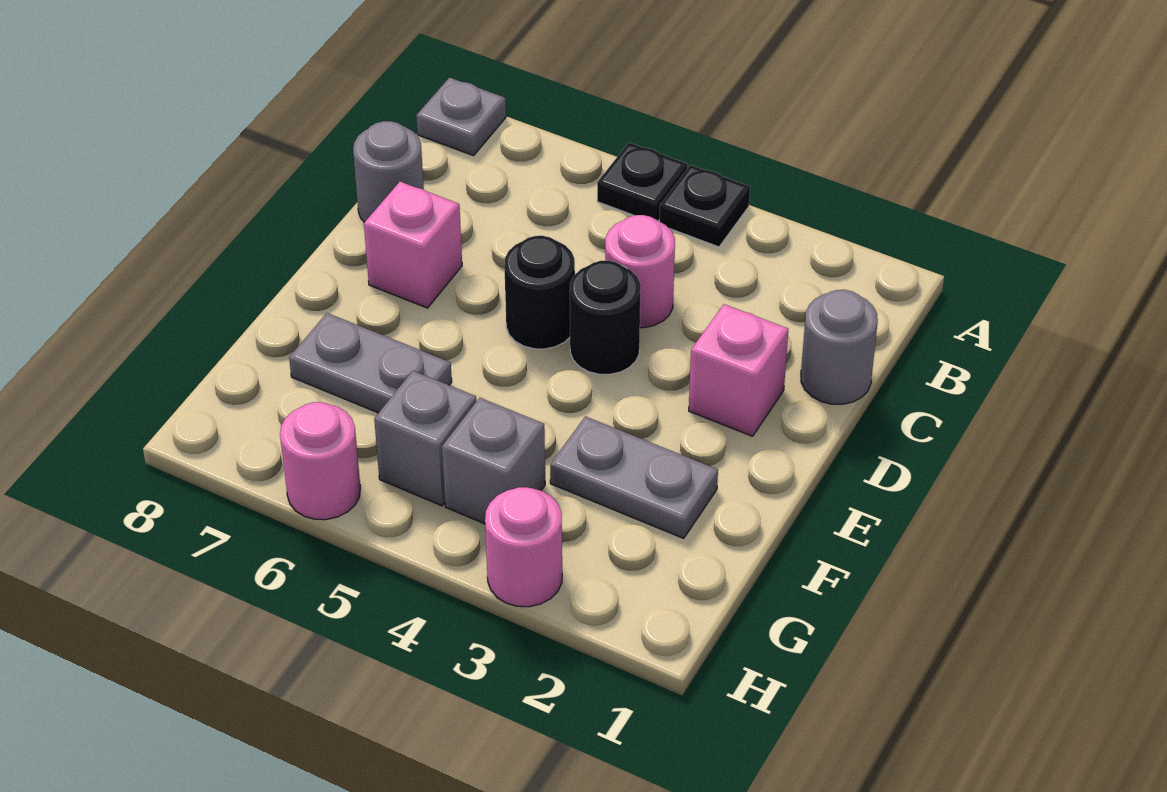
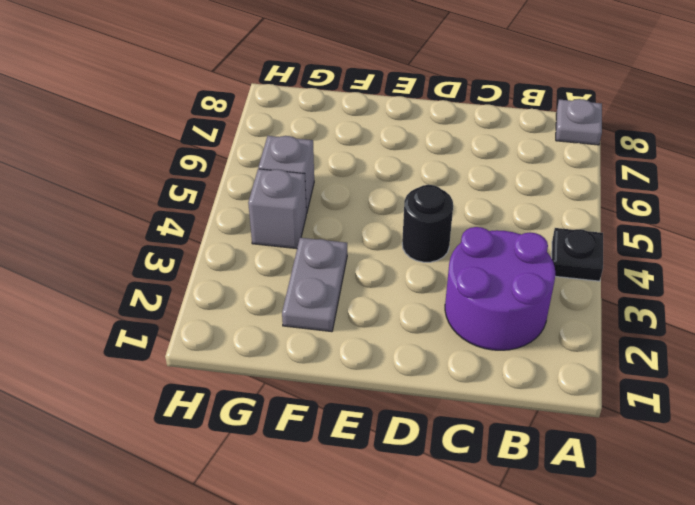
purple 2x2 round brick [445,227,555,350] -> none
none -> black 1x1 plate [597,143,687,221]
none -> grey 1x1 round brick [801,290,878,404]
none -> pink 1x1 round brick [605,215,675,328]

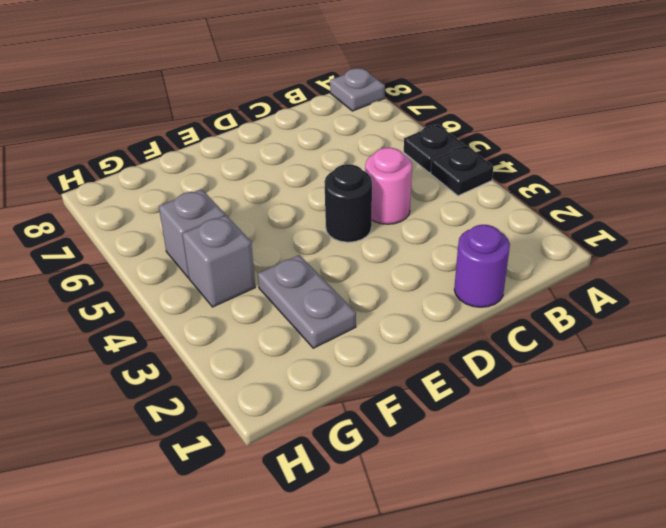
purple 1x1 round brick [454,225,510,307] -> grey 1x1 round brick [801,290,878,404]
none -> grey 1x1 round brick [353,121,424,222]
none -> pink 1x1 brick [689,304,788,436]
none -> black 1x1 round brick [504,236,575,349]

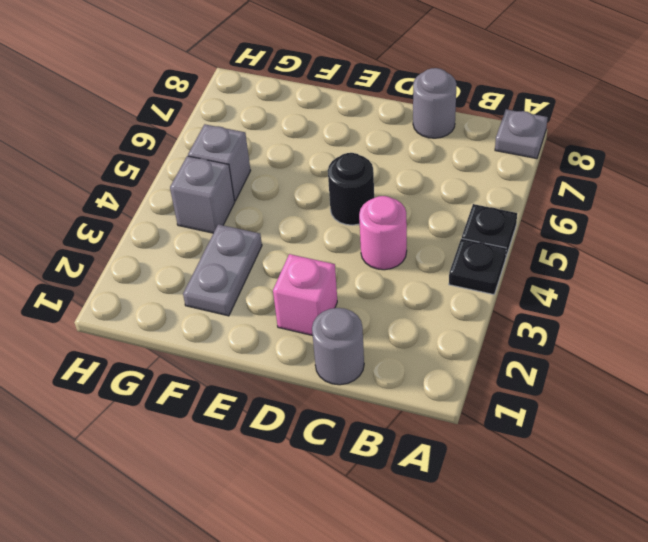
none -> black 1x1 round brick [570,261,641,374]
none -> pink 1x1 brick [364,182,462,308]
none -> grey 1x2 plate [289,313,452,413]

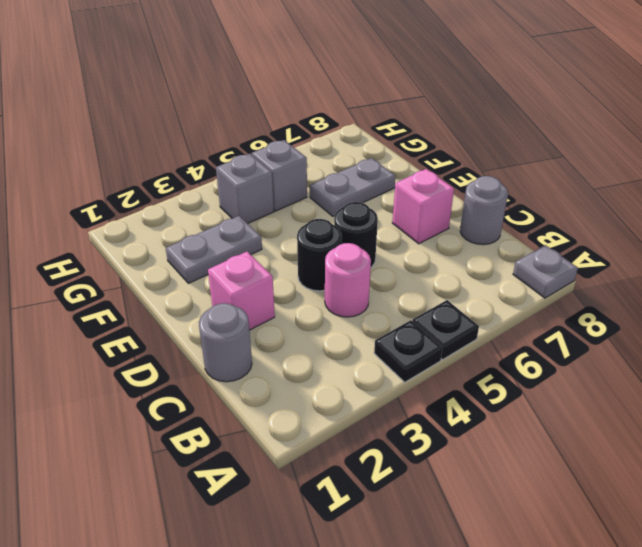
none -> pink 1x1 round brick [485,487,562,607]
none -> pink 1x1 round brick [280,402,360,520]

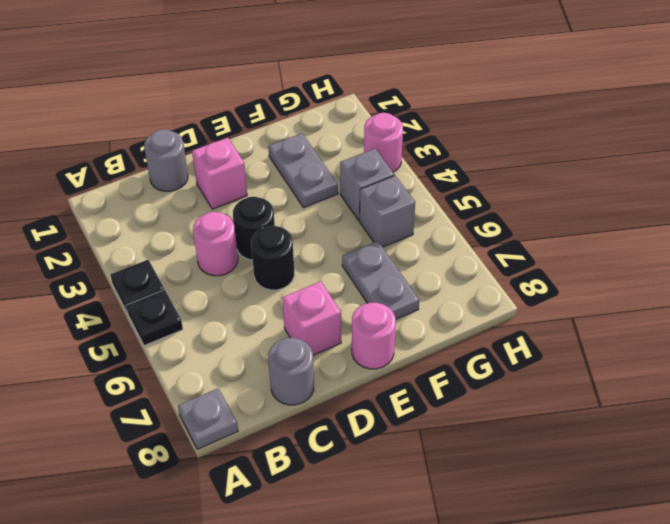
pink 1x1 round brick [352,303,396,369] -> pink 1x1 round brick moved to [280,402,360,520]

